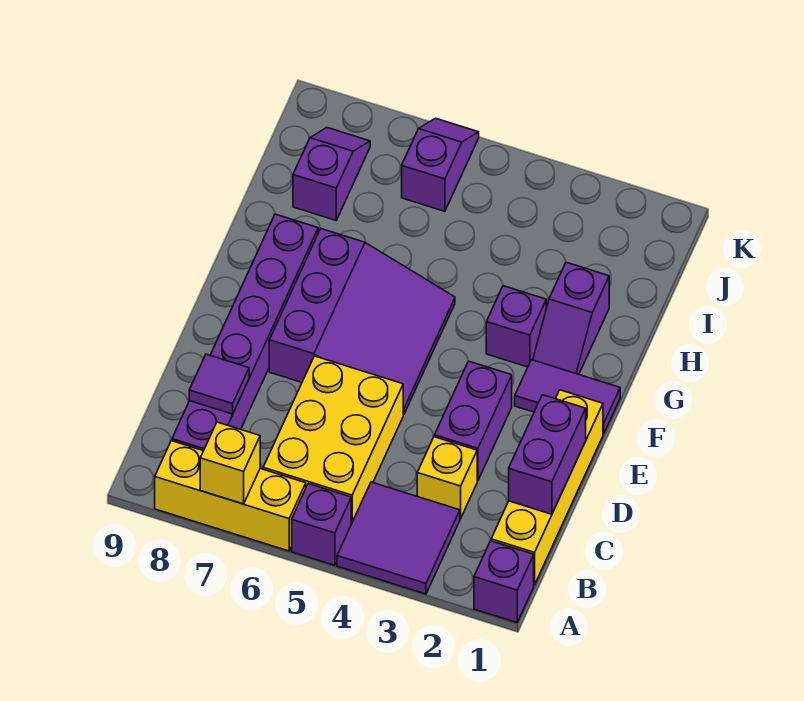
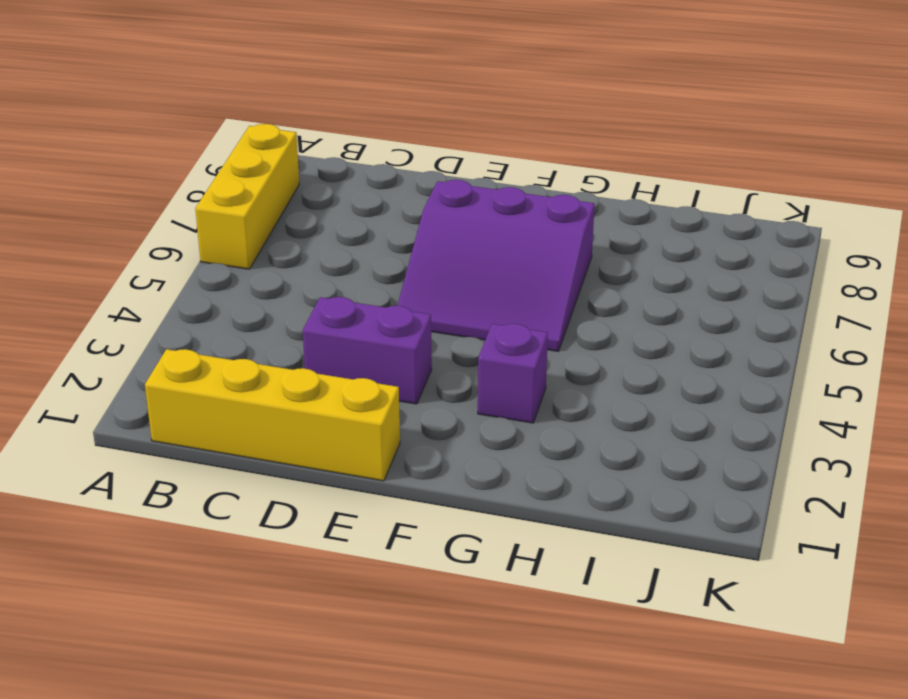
none -> purple 1x1 brick [474,541,534,623]
none -> purple 2x2 tile [337,482,460,594]
none -> purple 1x1 brick [292,484,351,565]

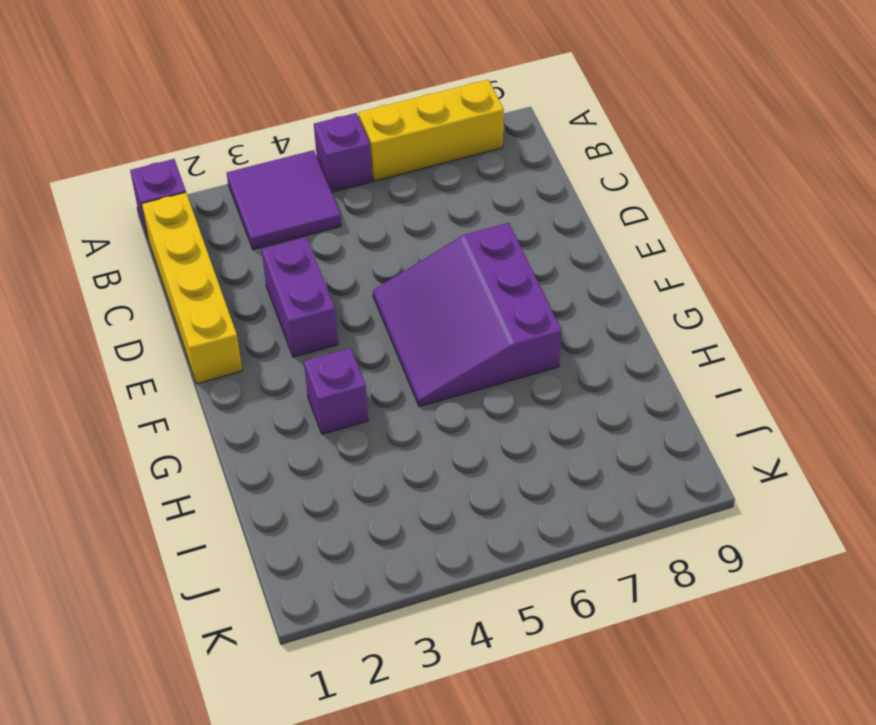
none -> yellow 2x3 brick [263,356,403,524]
none -> purple 1x6 brick [172,214,318,451]
none -> yellow 1x1 brick [417,437,477,519]

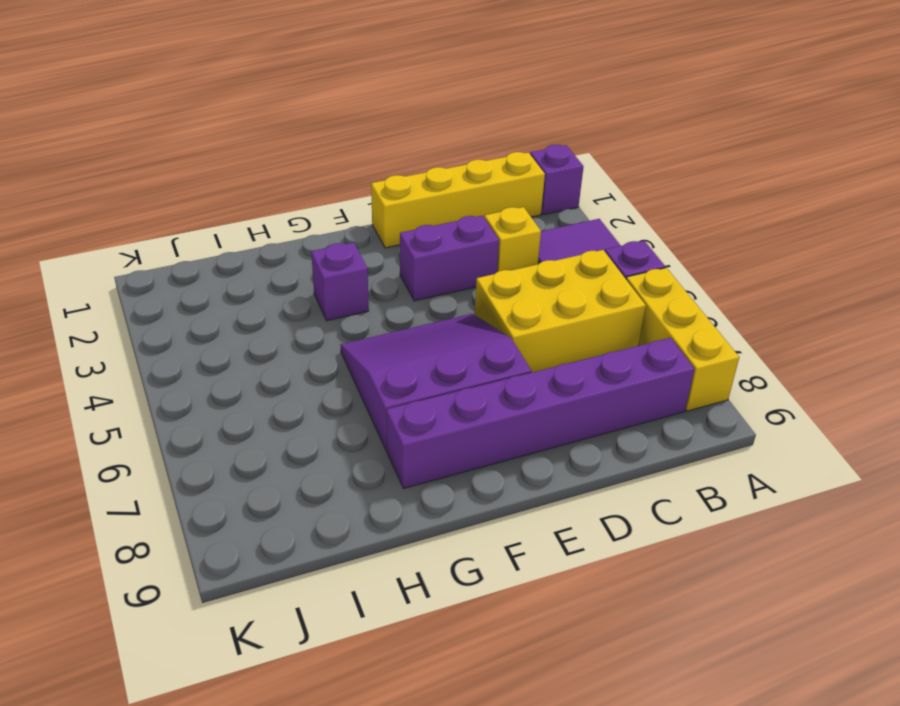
none -> purple 1x2 tile [515,360,620,434]
none -> purple 1x2 slope [533,262,609,374]
none -> purple 1x2 slope [293,128,370,220]

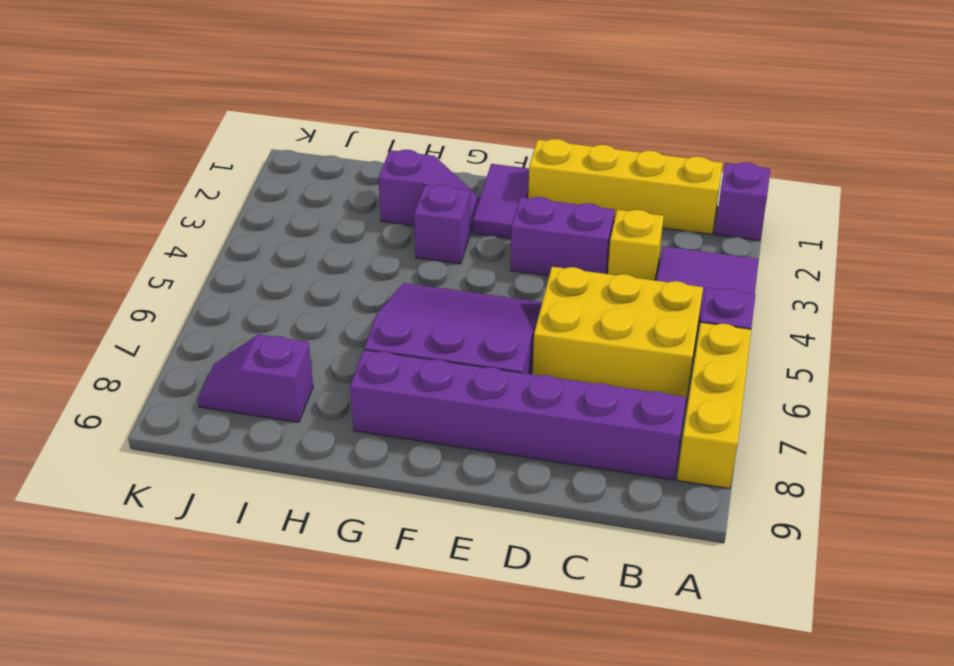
none -> purple 1x2 slope [402,118,479,211]
none -> yellow 1x1 brick [200,422,260,504]
none -> purple 1x2 brick [509,395,586,514]

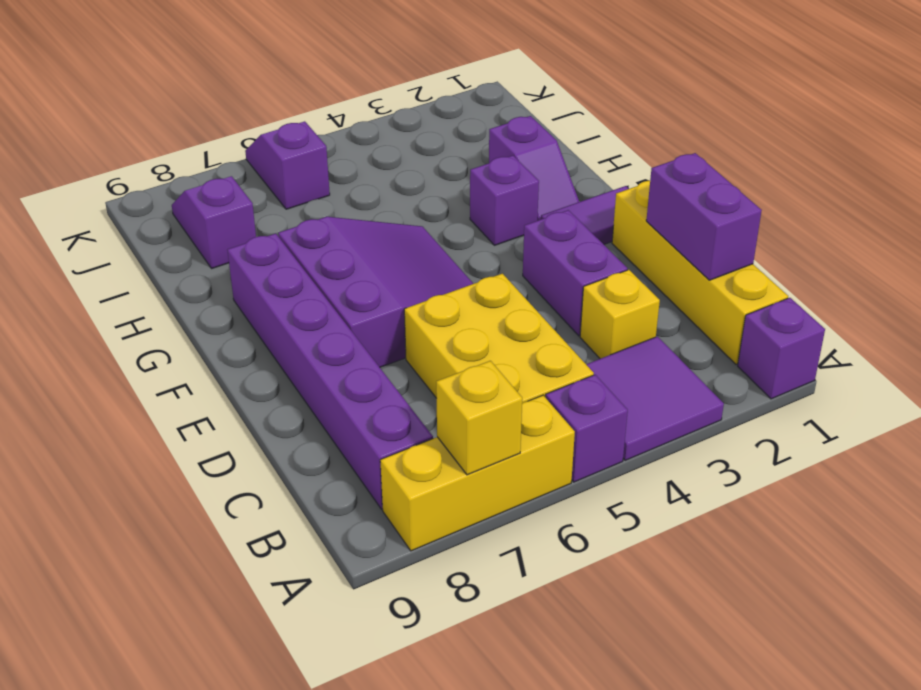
none -> purple 1x1 tile [189,354,249,414]

